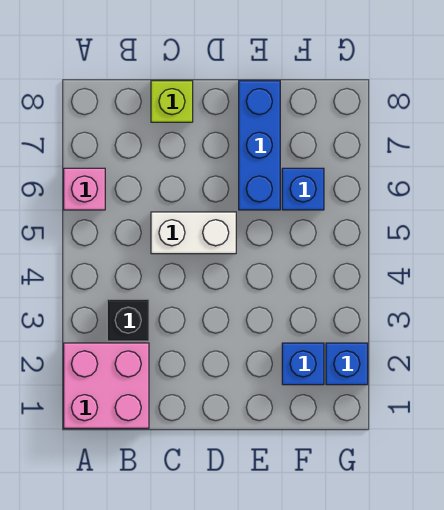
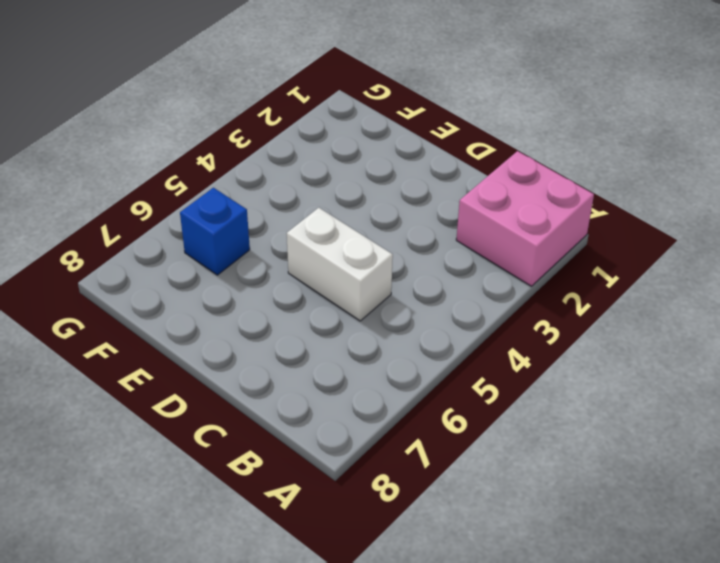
none -> pink 1x1 brick [64,168,105,210]
none -> black 1x1 brick [107,299,149,341]

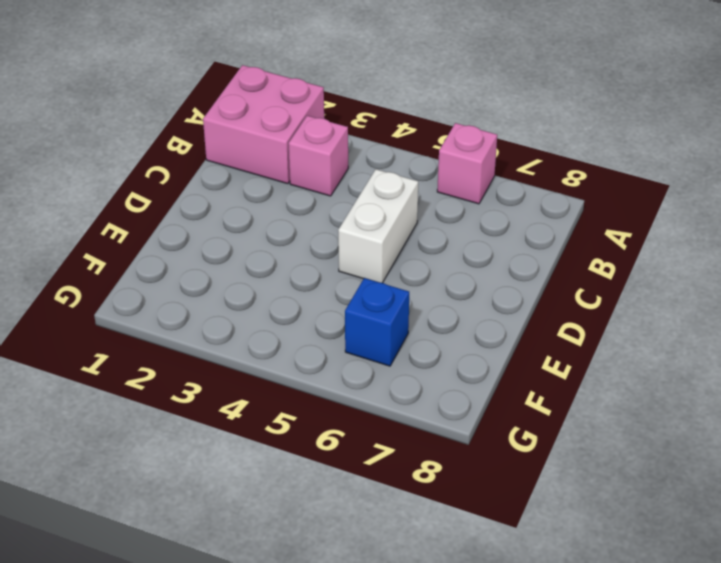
pink 1x1 brick [289,116,348,196] -> black 1x1 brick [107,299,149,341]
none -> lime 1x1 brick [151,81,193,122]
none -> blue 1x3 brick [239,81,280,210]

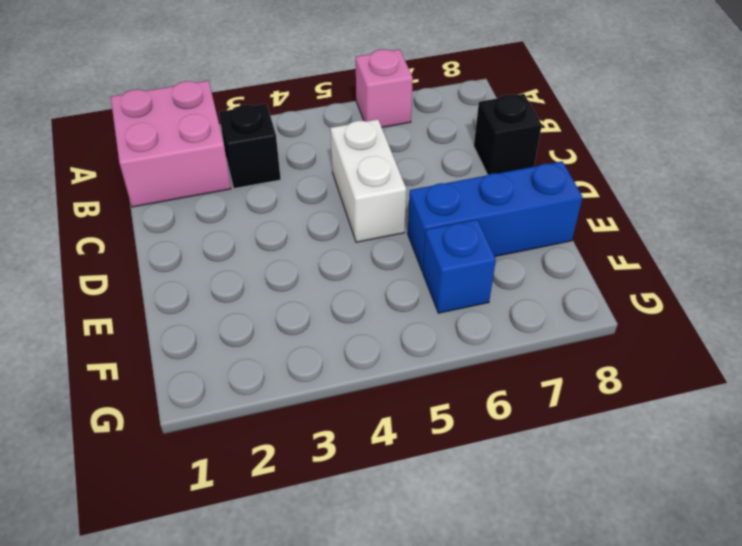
black 1x1 brick [474,94,542,175] -> lime 1x1 brick [151,81,193,122]
none -> blue 1x1 brick [282,343,324,385]
none -> blue 1x1 brick [326,343,368,385]

